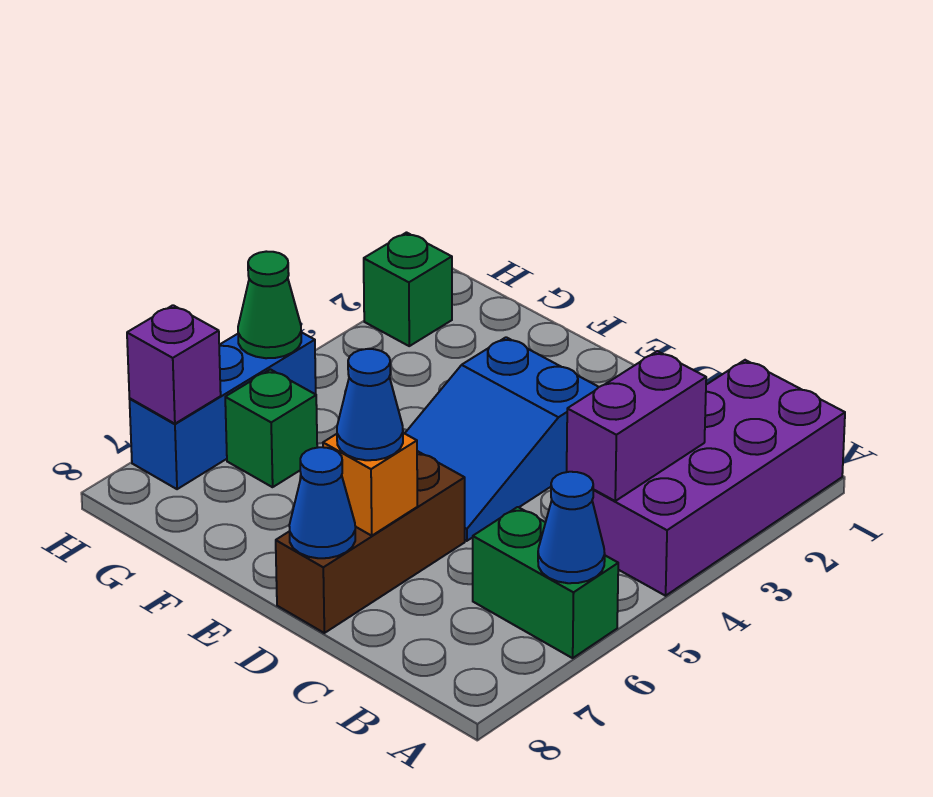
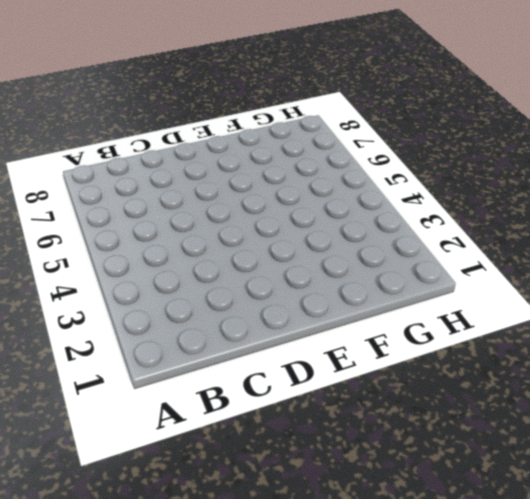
none -> purple 2x4 brick [592,360,845,596]
none -> green 1x2 brick [473,507,618,658]
none -> blue 2x3 slope [405,337,598,541]

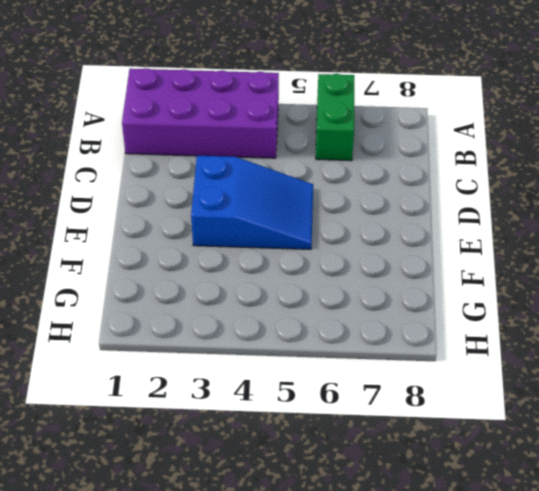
none -> brown 1x3 brick [276,451,465,633]
none -> green 1x1 brick [225,369,317,487]
none -> green 1x1 brick [364,233,452,346]

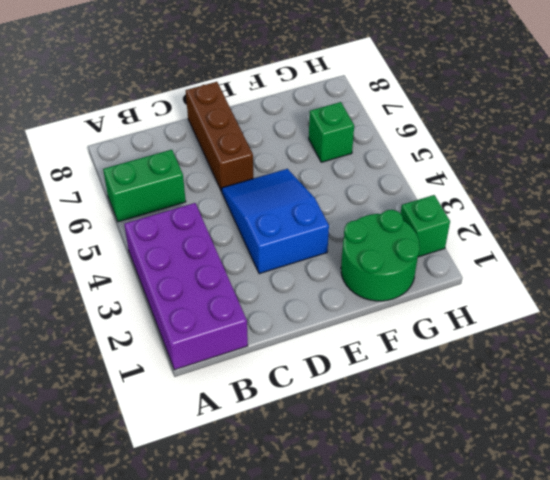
green 2x2 round brick [341,210,420,301] -> none
none -> blue 1x3 brick [130,332,316,489]
none -> blue 1x1 cone [538,472,605,583]
none -> purple 1x2 brick [567,351,706,501]

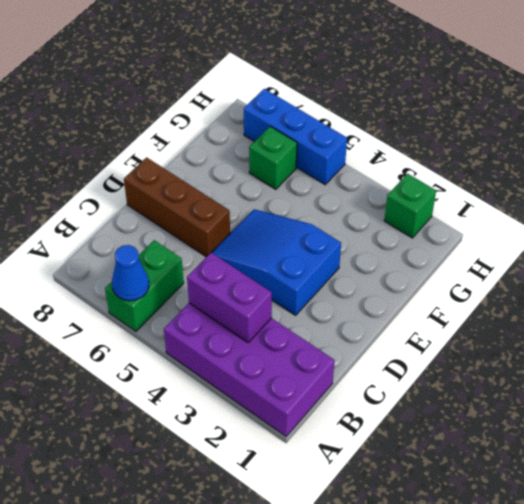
none -> orange 1x1 brick [323,433,417,536]
none -> blue 1x1 cone [289,447,355,558]
none -> green 1x1 cone [238,251,301,358]

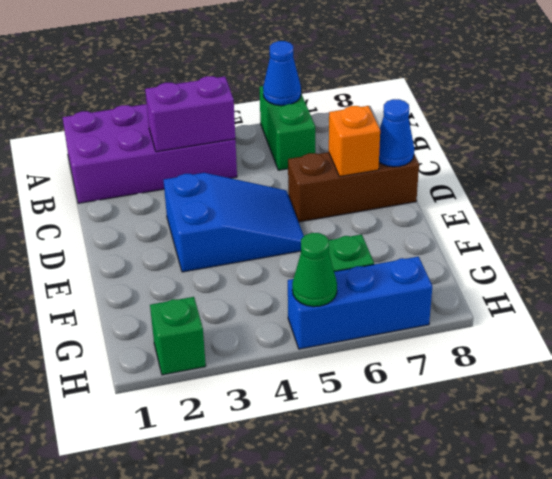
none -> purple 1x1 brick [127,305,221,424]
none -> blue 1x1 cone [337,349,403,460]

